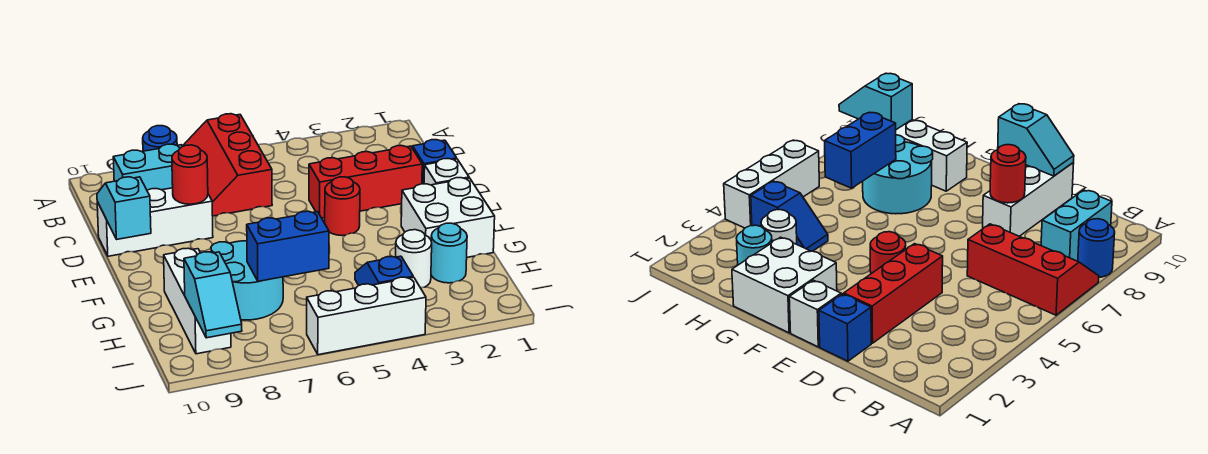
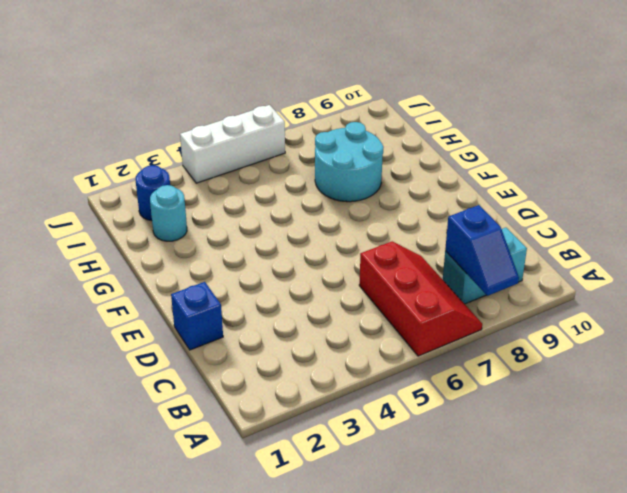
blue 1x2 slope [445,205,519,296] -> blue 1x2 slope moved to [355,256,413,285]
blue 1x1 round brick [135,165,170,221] -> blue 1x1 round brick moved to [143,126,177,151]
none -> red 1x3 brick [309,146,422,218]
none -> white 1x3 brick [97,188,213,256]
none -> white 1x1 brick [424,159,469,185]

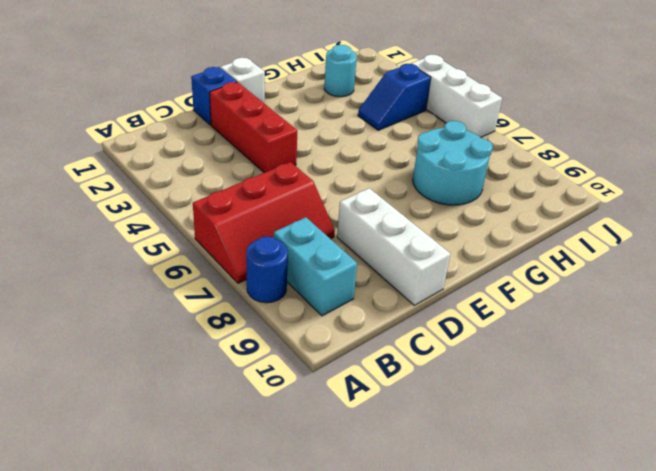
none -> red 1x1 round brick [325,177,360,236]
none -> white 2x2 brick [401,178,495,257]
none -> white 1x3 brick [164,248,231,354]

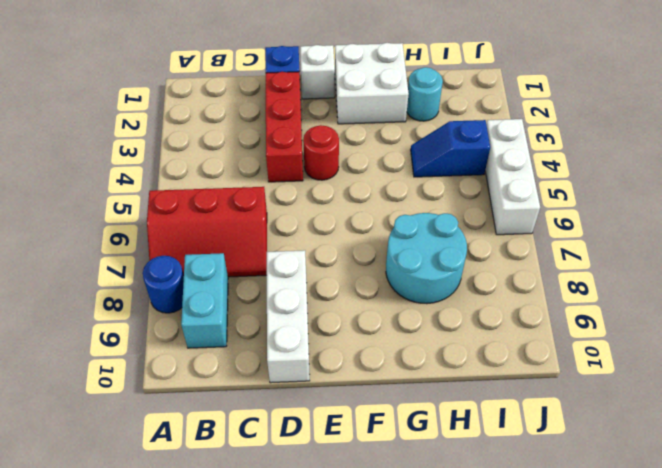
none -> white 1x3 brick [164,248,231,354]
none -> white 1x1 round brick [396,230,432,288]
none -> red 1x1 round brick [172,145,208,204]

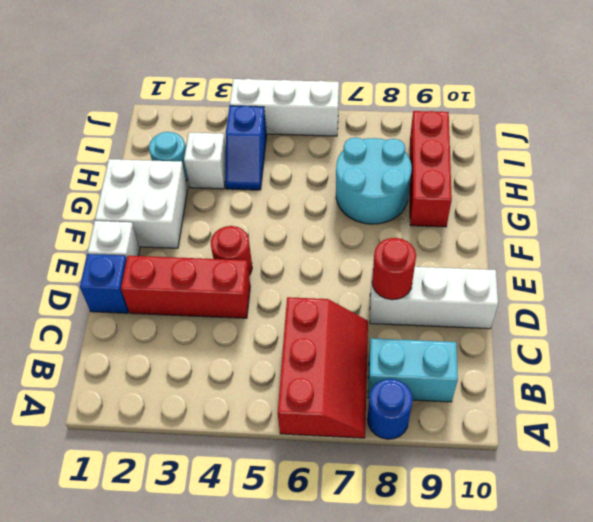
red 1x3 brick [410,111,452,227] -> white 1x3 brick [164,248,231,354]
white 1x1 brick [184,133,226,189] -> white 1x1 round brick [396,230,432,288]
none -> cyan 1x2 slope [97,177,151,239]
none -> blue 1x2 brick [247,211,329,281]
none -> cyan 1x2 slope [184,252,242,338]

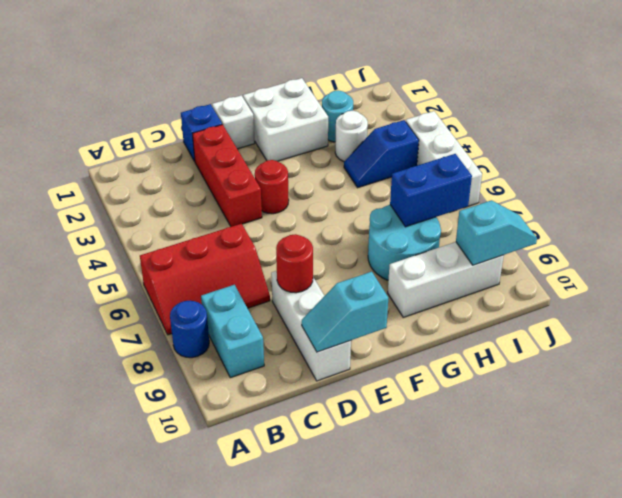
blue 1x2 brick [390,154,472,227] -> blue 1x2 brick turned to [247,211,329,281]

